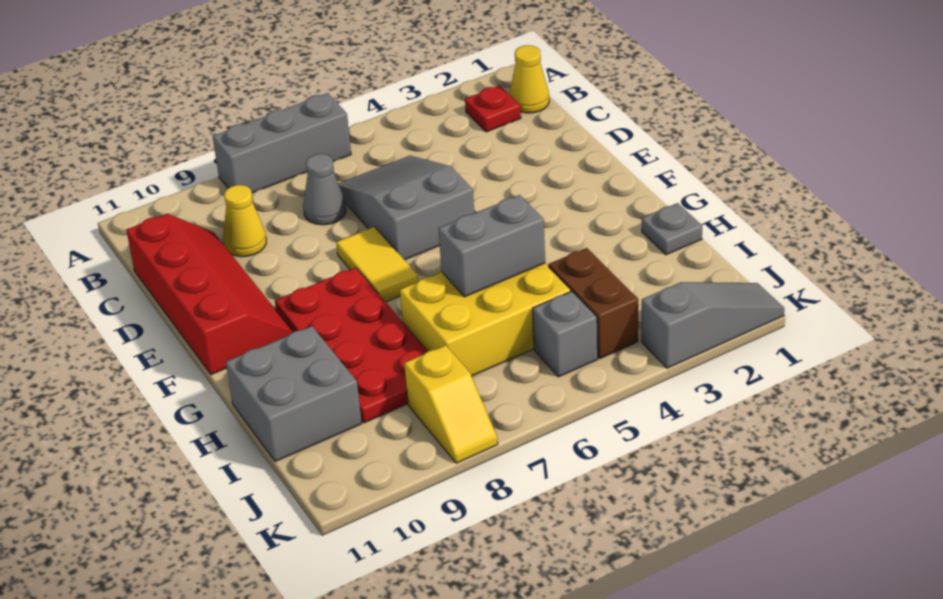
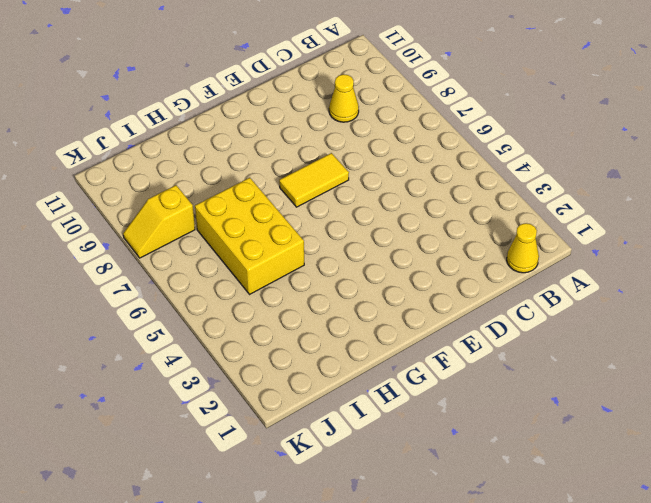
none -> grey 1x3 brick [213,93,351,193]
none -> red 1x1 plate [465,86,521,132]
none -> grey 2x3 slope [338,156,474,260]

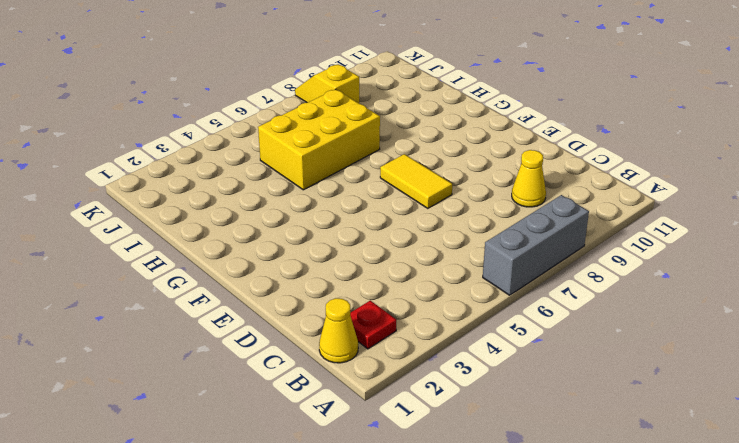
none -> grey 2x3 slope [338,156,474,260]
none -> grey 1x1 cone [303,154,346,225]
none -> red 2x4 slope [126,214,293,375]

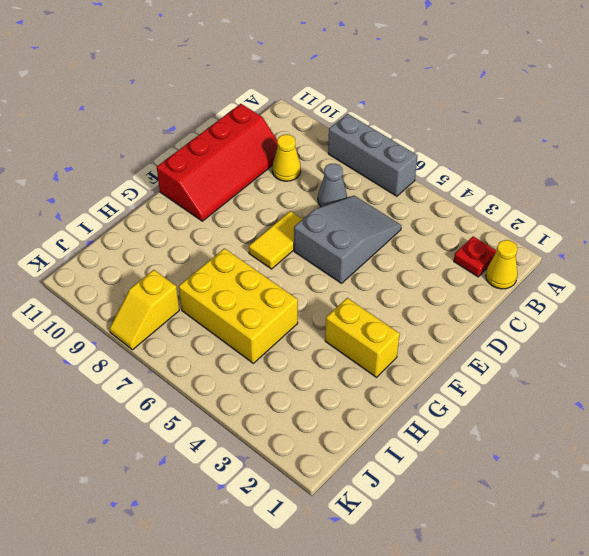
yellow 1x2 brick [325,298,400,377] -> none
none -> red 2x4 plate [275,268,428,423]
none -> grey 1x1 plate [642,203,702,255]
none -> grey 2x2 brick [226,326,362,462]

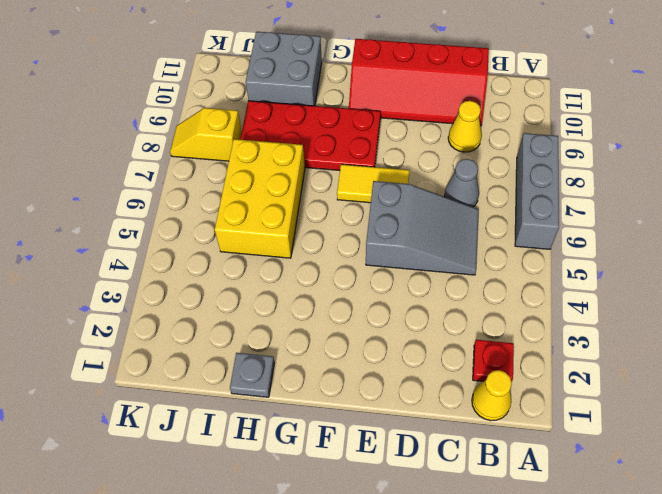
none -> brown 1x2 brick [548,248,638,358]
none -> grey 1x1 brick [533,291,598,377]
none -> grey 1x3 slope [641,282,784,368]

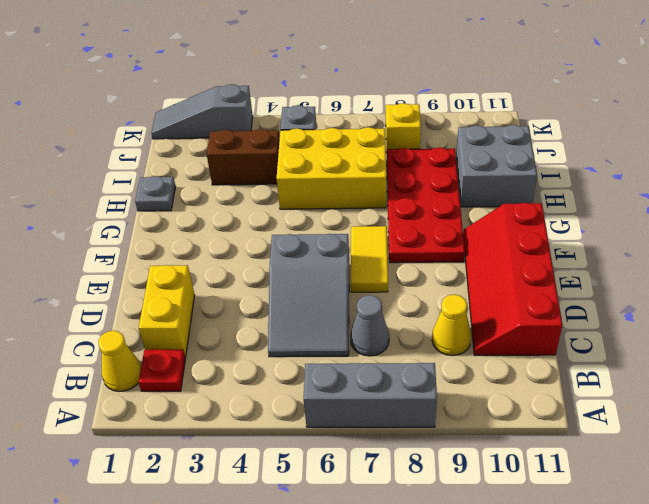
yellow 1x2 brick [139,265,195,357] -> none
brown 1x2 brick [207,129,280,185] -> brown 1x2 brick turned to [548,248,638,358]
none -> grey 1x2 brick [438,195,545,297]

